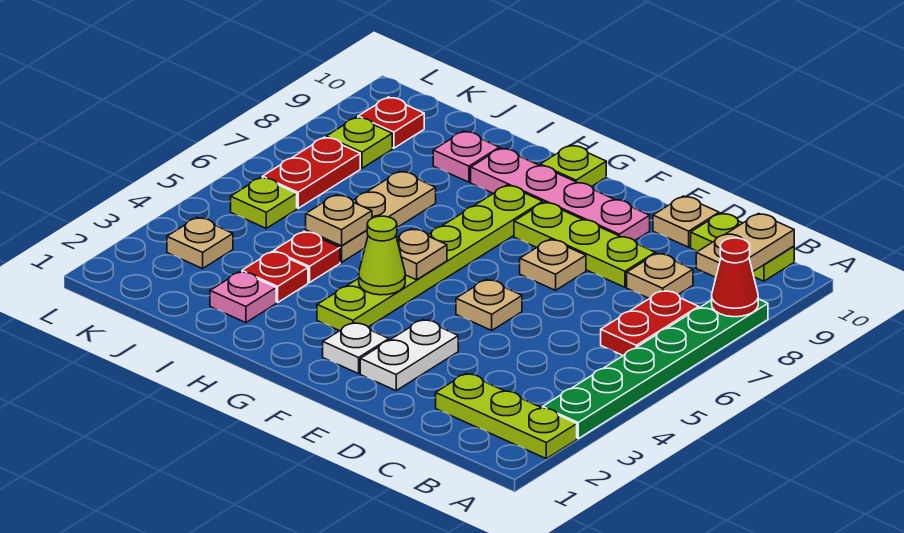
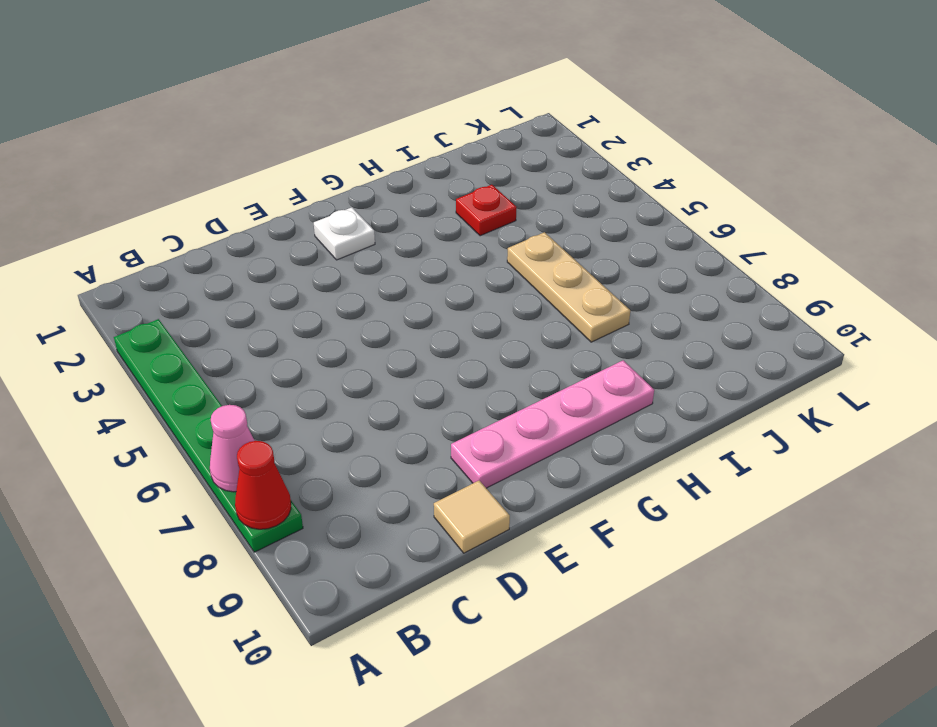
pink 1x1 cone [210,405,255,492] -> none
tan 1x1 tile [434,481,510,553] -> tan 1x1 plate [653,196,719,247]
none -> lime 1x3 plate [436,374,577,459]
none -> red 1x2 plate [601,290,699,356]
none -> lime 1x2 plate [691,213,794,281]

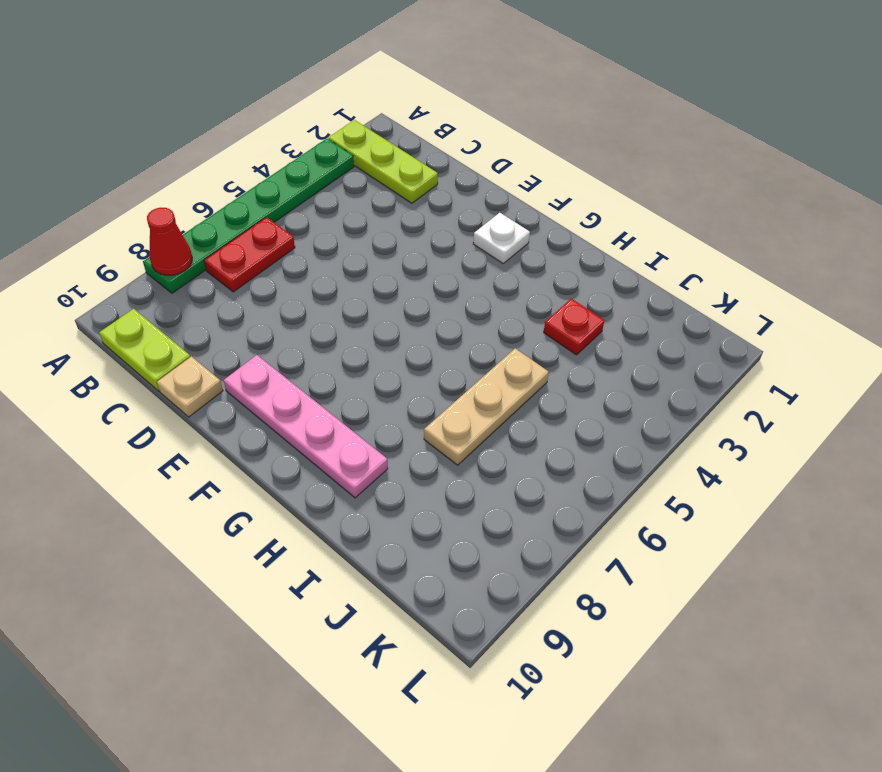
none -> tan 1x1 plate [627,253,693,299]
none -> lime 1x3 plate [514,202,655,287]
none -> white 1x2 plate [360,319,458,391]

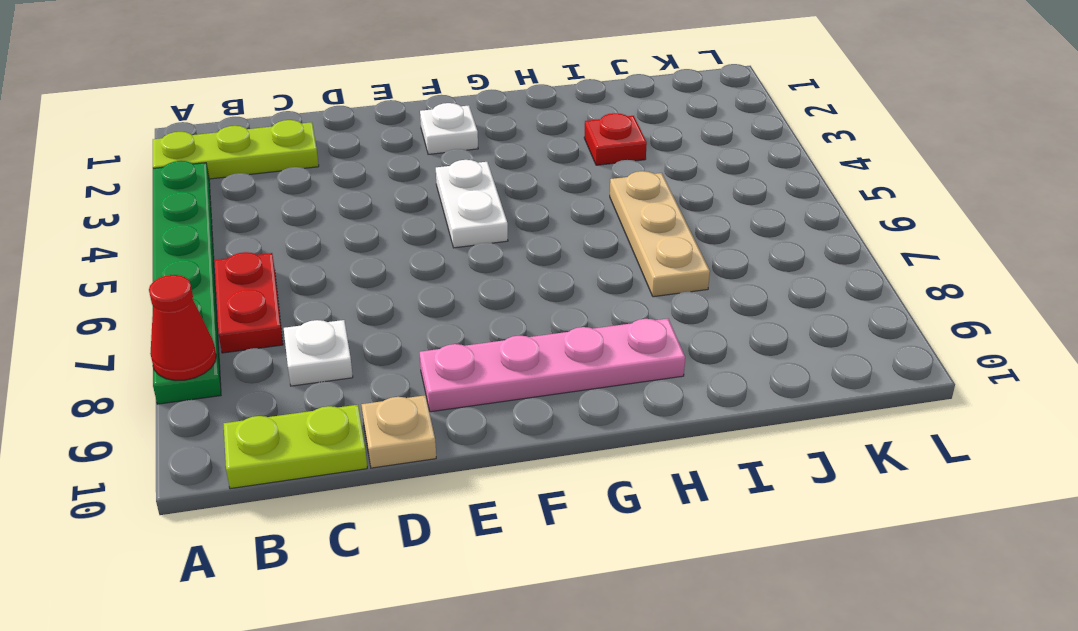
white 1x1 plate [284,320,353,386] -> tan 1x1 plate [627,253,693,299]
white 1x2 plate [436,160,508,248] -> white 1x2 plate moved to [360,319,458,391]
none -> lime 1x3 plate [514,202,655,287]
none -> tan 1x1 plate [456,279,522,330]
none -> tan 1x1 plate [520,239,586,290]

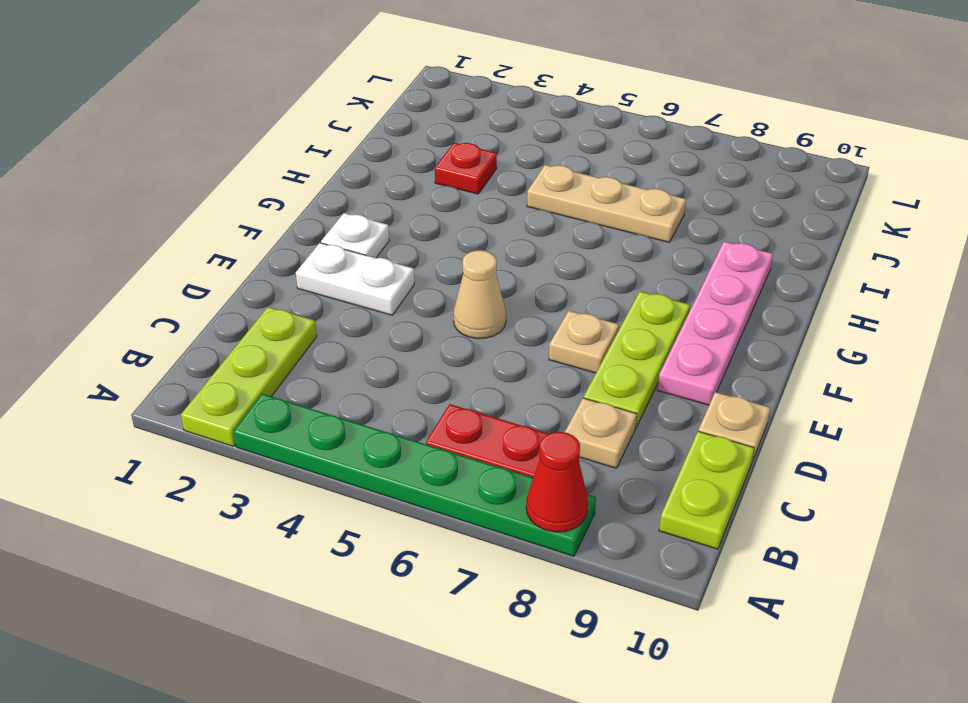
tan 1x1 cone [453,250,506,339] -> tan 1x1 plate [456,279,522,330]
none -> lime 1x6 plate [317,185,543,331]
none -> lime 1x1 plate [540,145,606,187]
none -> pink 1x1 plate [210,272,276,323]

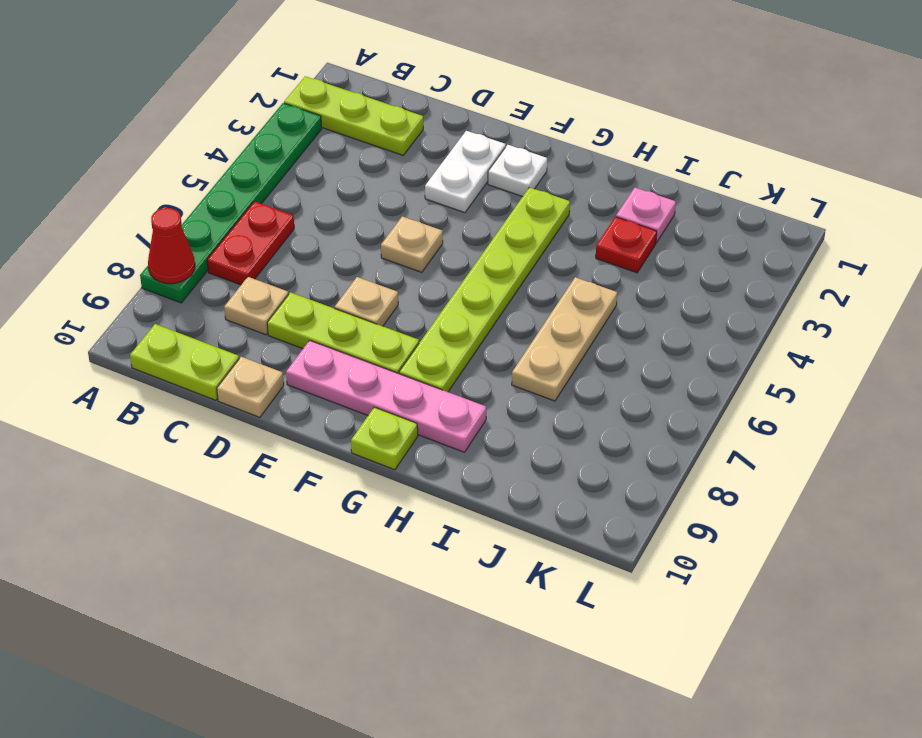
none -> red 1x1 plate [274,231,340,282]
none -> pink 1x1 plate [433,131,499,182]
none -> tan 1x1 plate [167,217,233,269]

